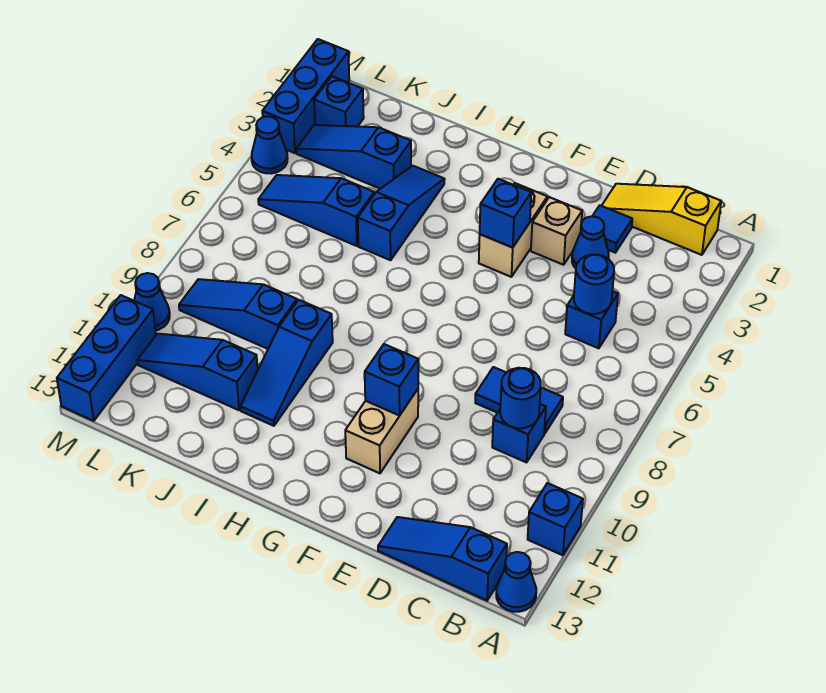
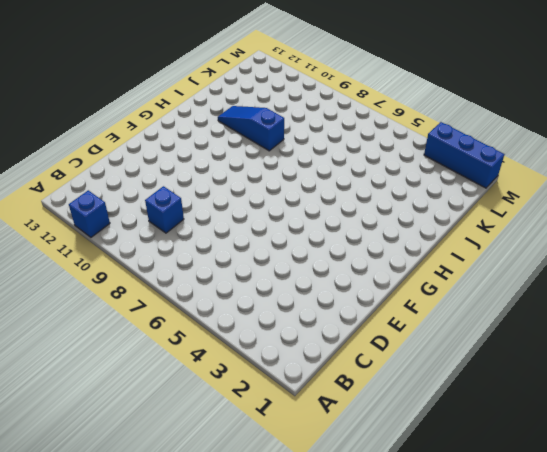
none -> blue 1x1 cone [496,552,536,612]
none -> yellow 1x3 slope [602,184,721,255]
none -> blue 1x3 slope [378,517,507,601]

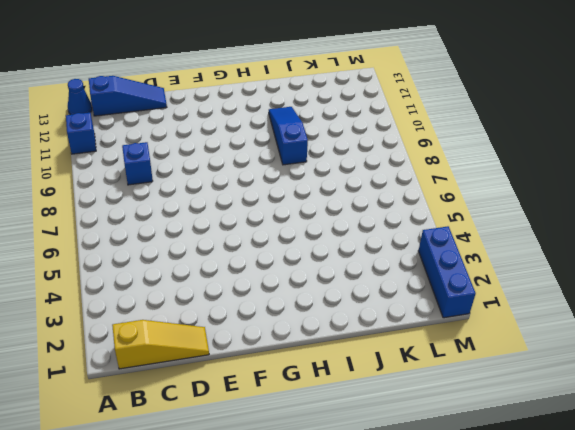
none -> blue 1x1 brick [565,291,618,348]
none -> blue 1x2 tile [475,367,563,433]
none -> blue 1x1 tile [593,205,632,253]

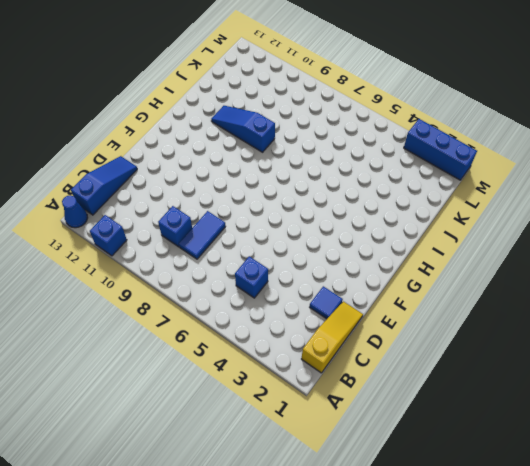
none -> blue 1x1 cone [572,216,609,268]
none -> tan 1x1 brick [531,197,582,265]
none -> tan 1x2 brick [479,183,547,277]

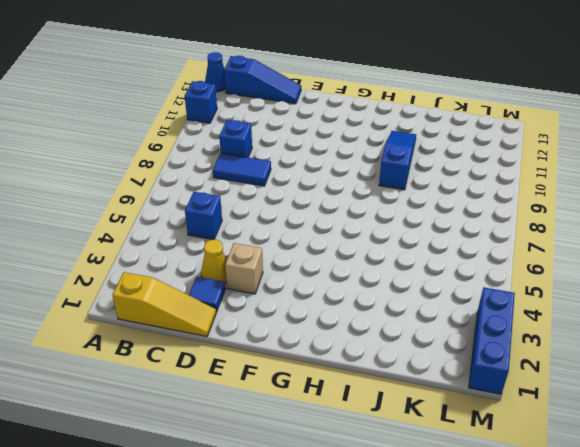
yellow 1x1 cone [201,240,227,283] -> blue 1x1 cone [572,216,609,268]
none -> tan 1x2 brick [479,183,547,277]
none -> tan 1x2 brick [345,389,418,473]
none -> blue 1x3 slope [358,166,445,260]

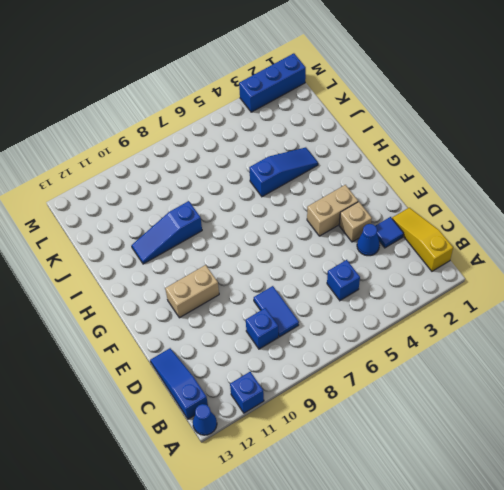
none -> blue 1x3 slope [296,125,411,189]
none -> blue 1x3 slope [258,175,374,246]
none -> blue 1x3 slope [179,279,297,349]

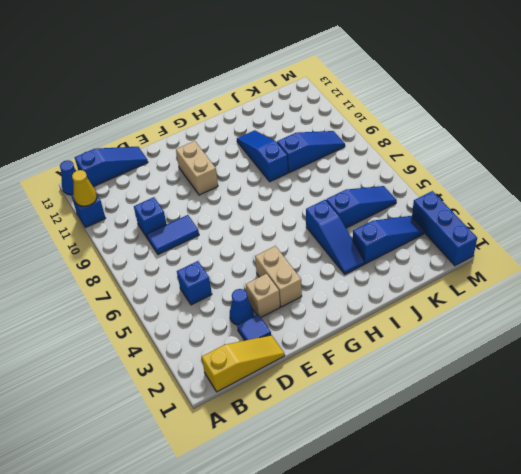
yellow 1x1 cone [72,170,97,206] -> none
none -> blue 1x3 slope [138,334,258,410]
none -> blue 1x1 brick [314,76,364,127]
none -> blue 1x1 cone [252,116,288,174]

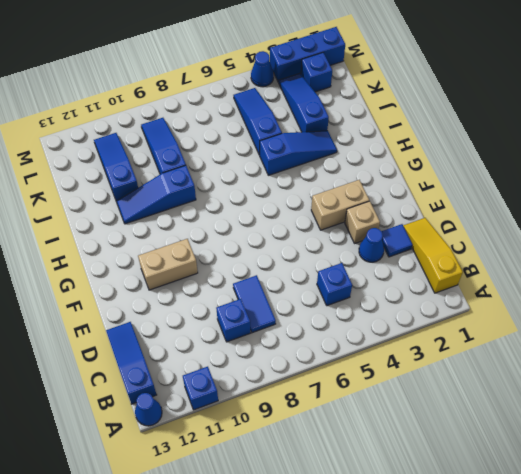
none -> blue 1x1 cone [134,273,170,331]
none -> blue 1x3 brick [57,295,156,421]
none -> blue 1x1 round brick [574,255,614,314]

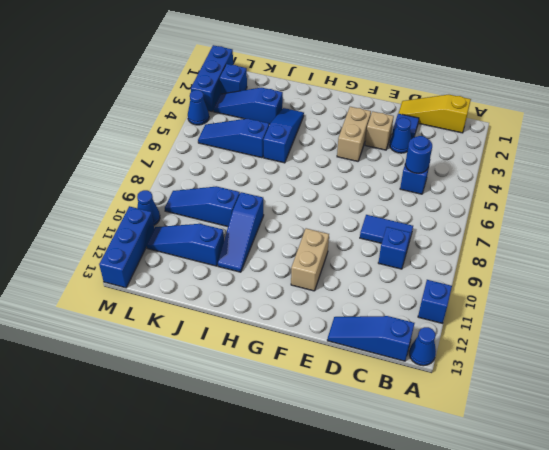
none -> blue 1x1 round brick [500,368,541,428]
none -> blue 1x1 brick [480,179,531,248]
none -> blue 1x1 brick [364,344,418,416]

